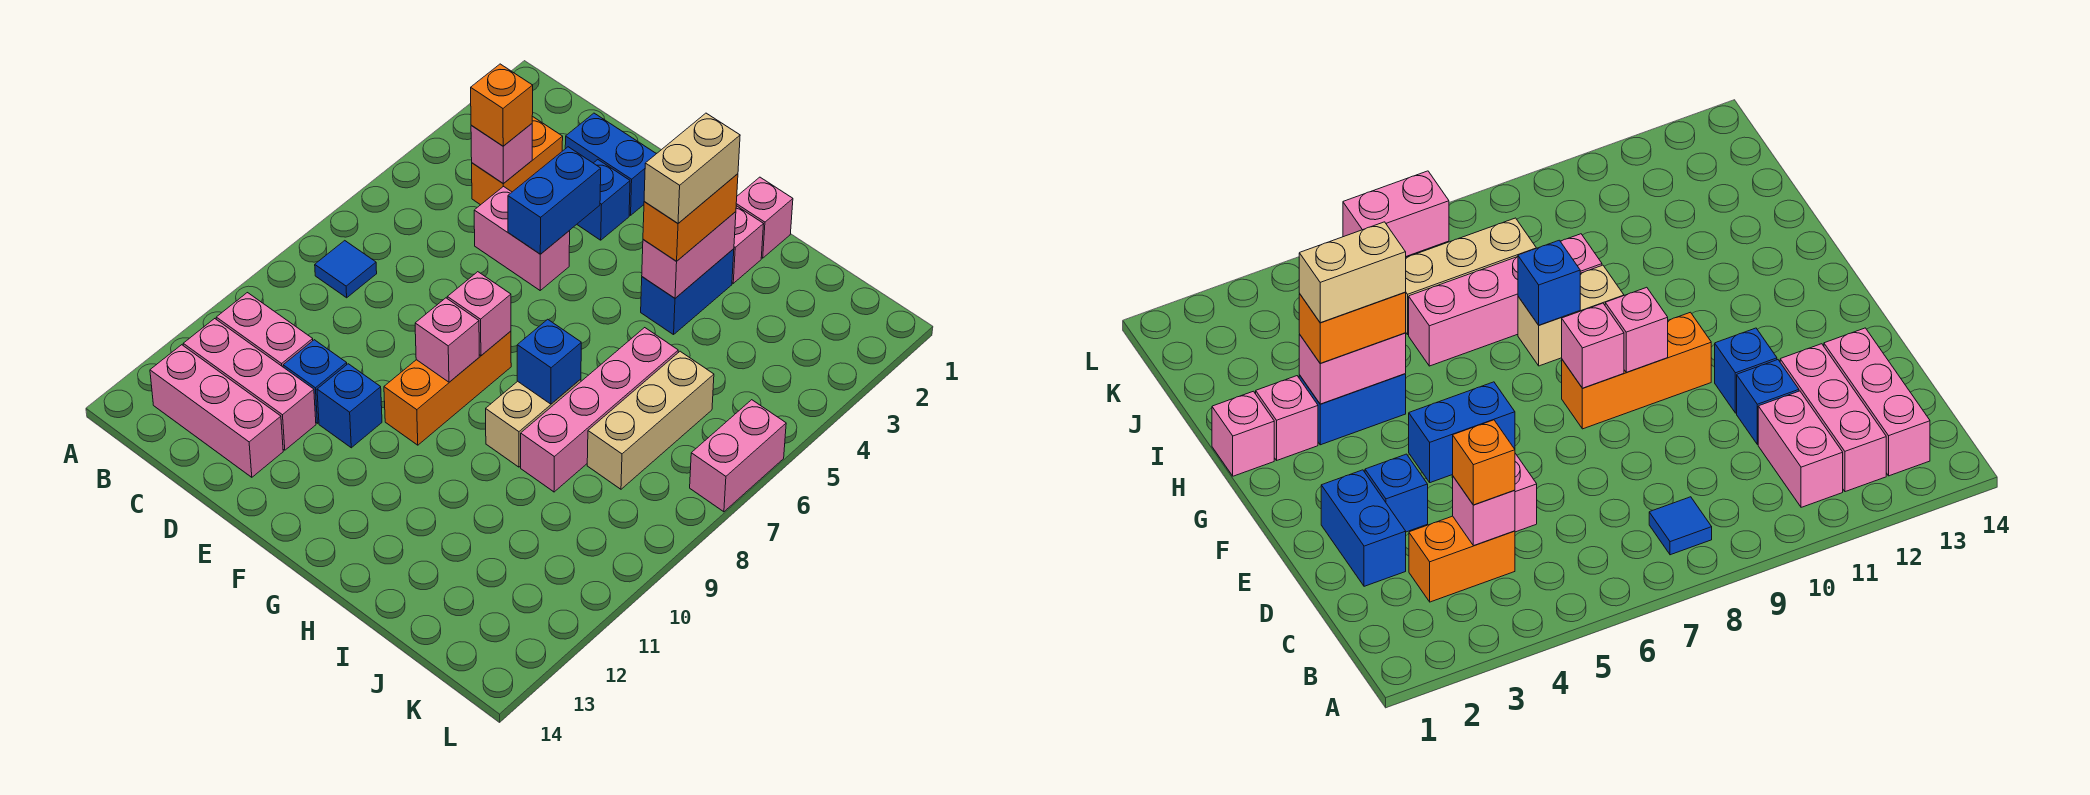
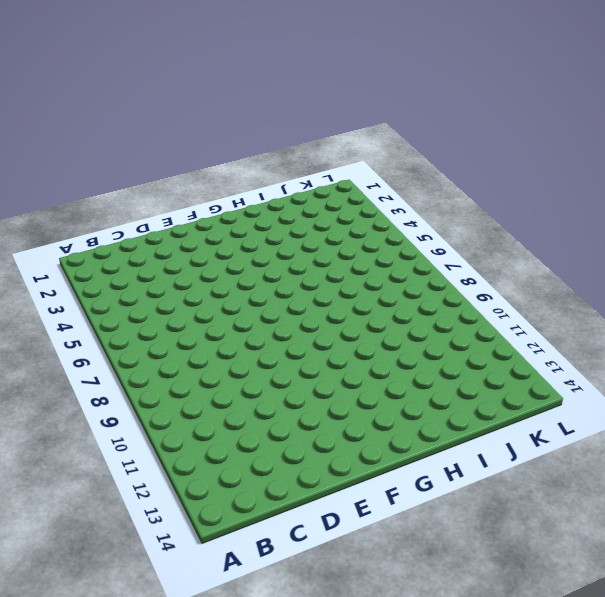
none -> blue 1x1 tile [315,241,377,298]
none -> pink 1x2 brick [216,293,313,367]
none -> pink 1x3 brick [183,319,316,450]

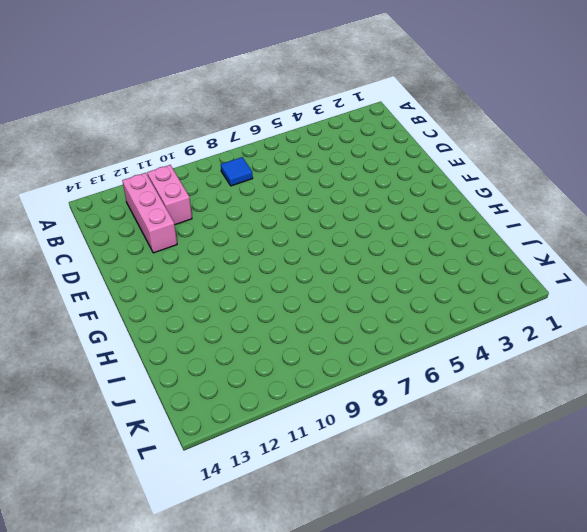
none -> pink 1x3 brick [150,345,283,477]
none -> orange 1x2 brick [472,116,563,205]
none -> blue 1x2 brick [565,113,656,215]

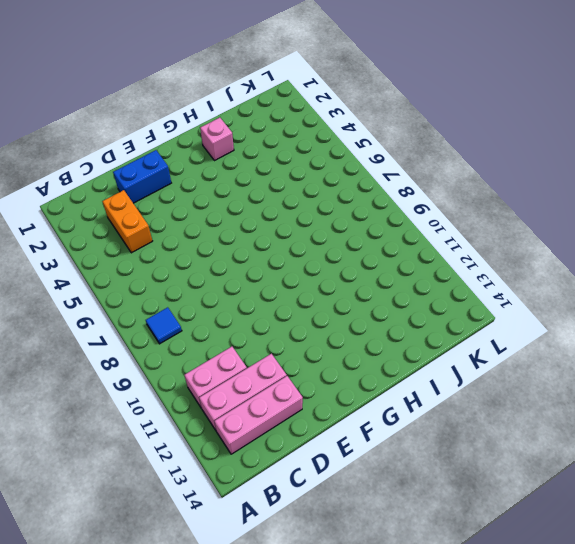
none -> pink 1x2 brick [474,186,570,290]
none -> blue 1x1 brick [283,340,347,423]
none -> blue 1x1 brick [577,160,630,240]

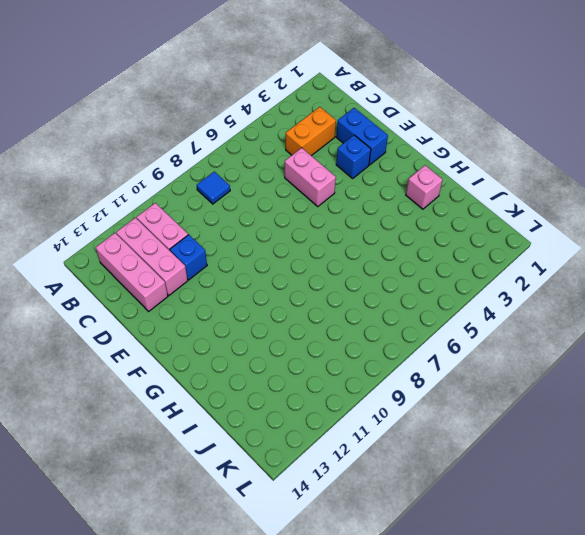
none -> blue 1x1 brick [317,364,382,448]
none -> orange 1x3 brick [384,331,511,445]
none -> pink 1x1 brick [736,177,793,258]

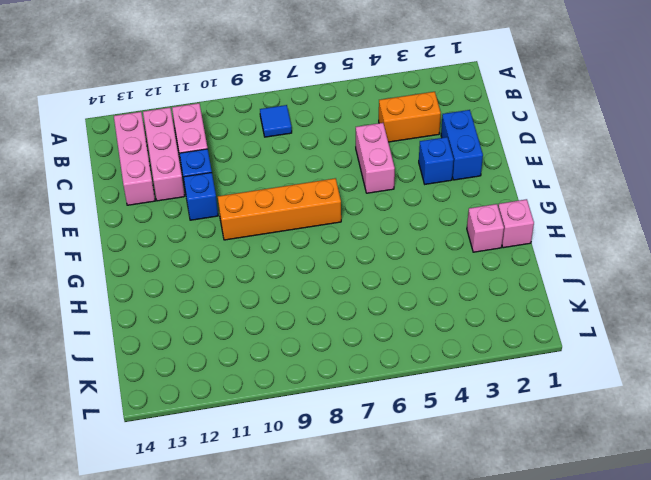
orange 1x4 brick [218,178,341,240] -> orange 1x3 brick [384,331,511,445]
none -> blue 1x2 brick [641,249,734,335]
none -> tan 1x2 brick [486,379,581,467]
none -> pink 1x4 brick [521,328,678,492]

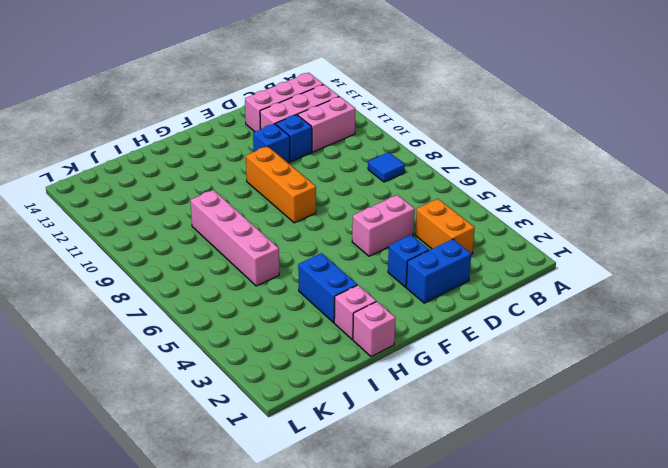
none -> tan 1x2 brick [486,379,581,467]
none -> tan 1x3 brick [587,351,714,489]
none -> pink 1x2 brick [690,400,786,512]

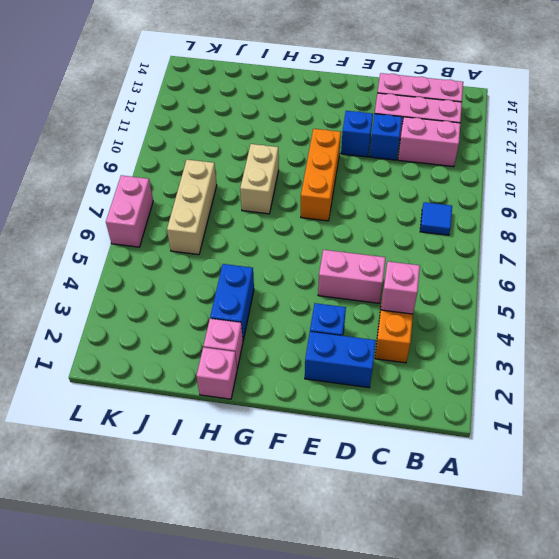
none -> pink 1x4 brick [521,328,678,492]
none -> blue 1x2 brick [508,147,601,254]
none -> pink 1x1 brick [447,272,511,356]

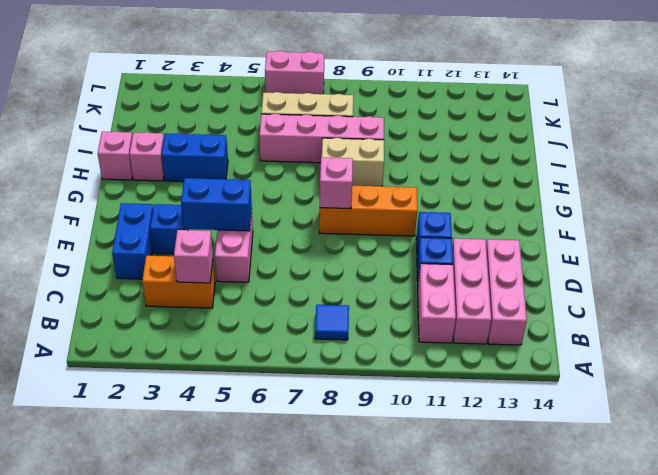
none -> pink 1x1 brick [415,298,479,382]
none -> pink 1x2 brick [642,212,736,298]
none -> blue 1x1 brick [517,319,581,404]

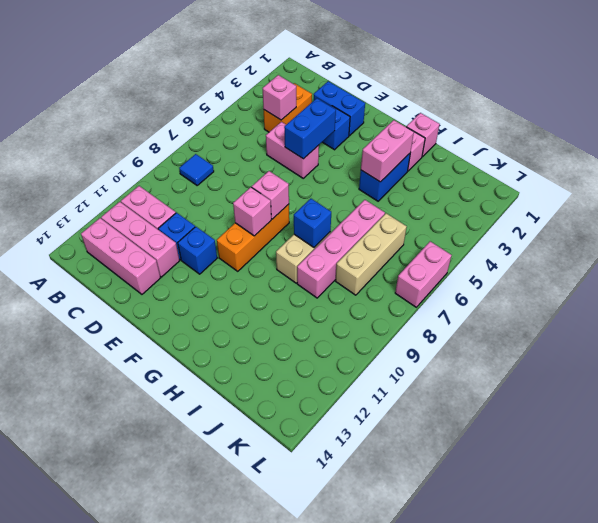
none -> orange 1x1 brick [471,64,533,146]
none -> orange 1x2 brick [643,174,738,261]
none -> tan 1x2 brick [644,113,740,223]

